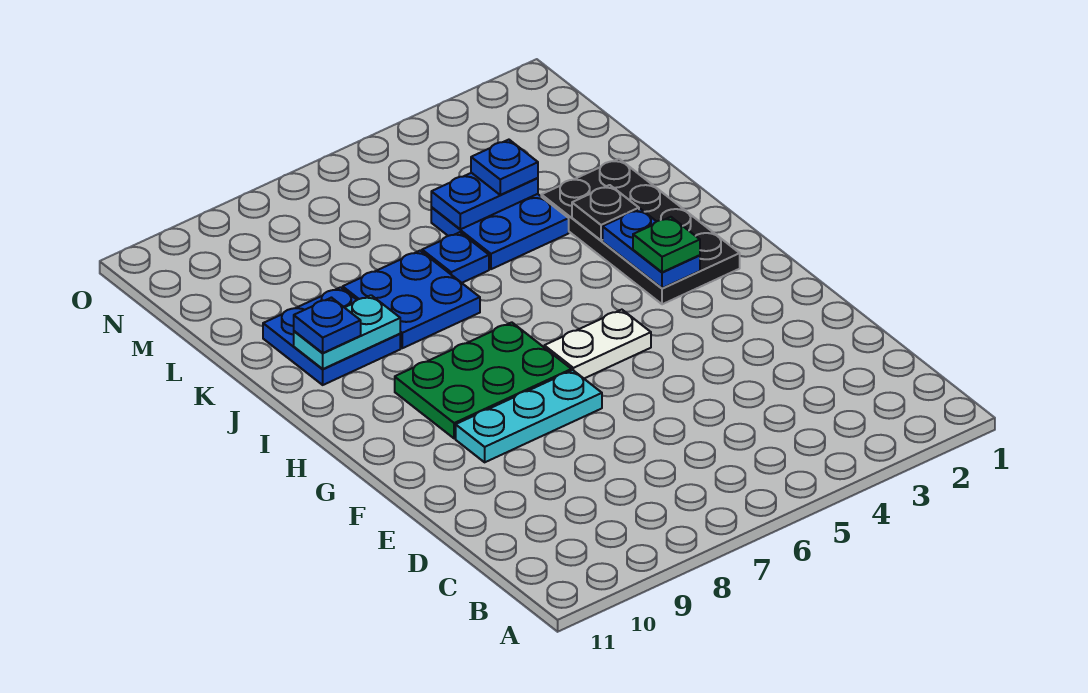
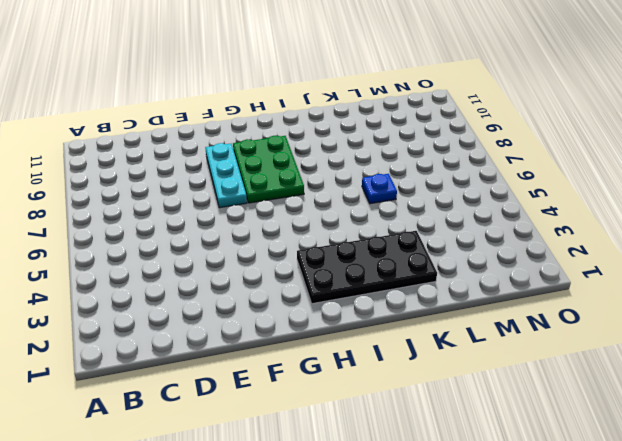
none -> white 1x2 plate [544,310,651,378]
none -> blue 2x2 plate [343,251,480,348]
none -> blue 2x2 plate [263,287,400,385]

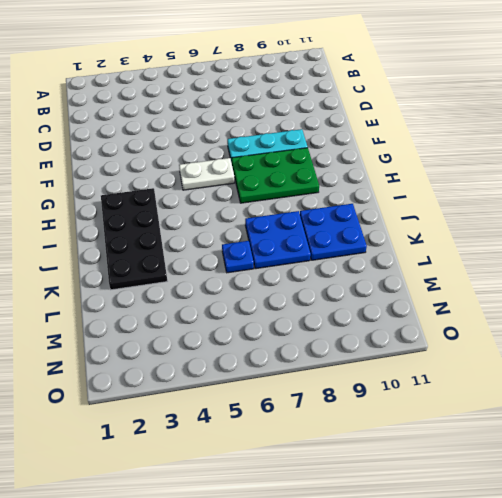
none -> blue 2x2 plate [431,194,569,269]
none -> blue 1x2 plate [603,209,700,288]
none -> black 1x1 plate [572,185,639,240]

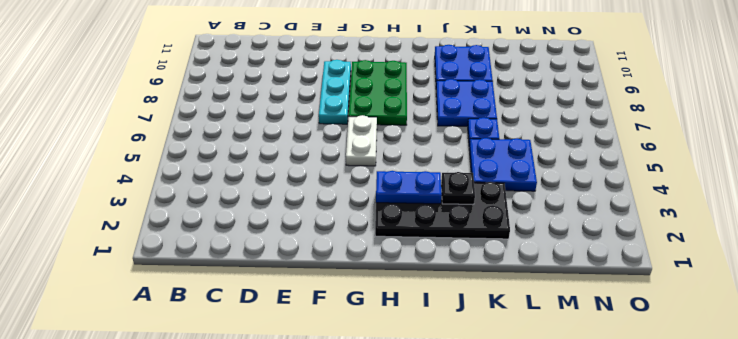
none -> cyan 1x2 plate [294,295,400,369]
none -> blue 1x2 plate [431,173,538,229]
none -> green 1x1 plate [633,217,700,272]

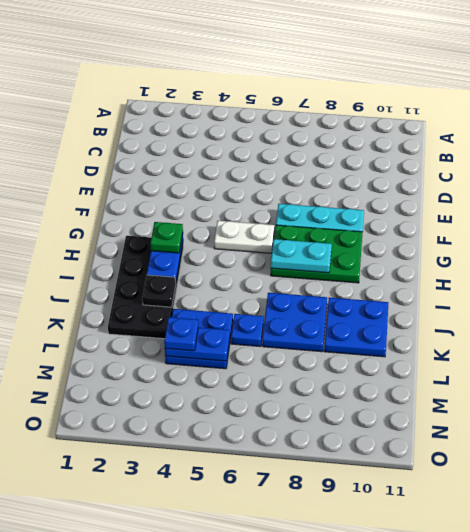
cyan 1x2 plate [271,239,332,273] -> cyan 1x2 plate moved to [294,295,400,369]
none -> blue 1x1 plate [294,298,361,353]

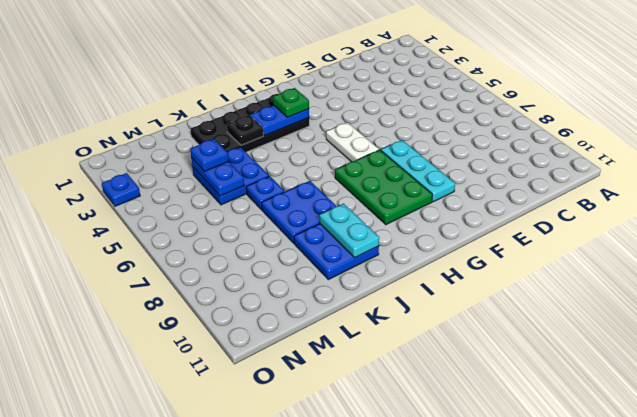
blue 1x1 plate [102,173,140,206] -> blue 1x1 plate moved to [294,298,361,353]

